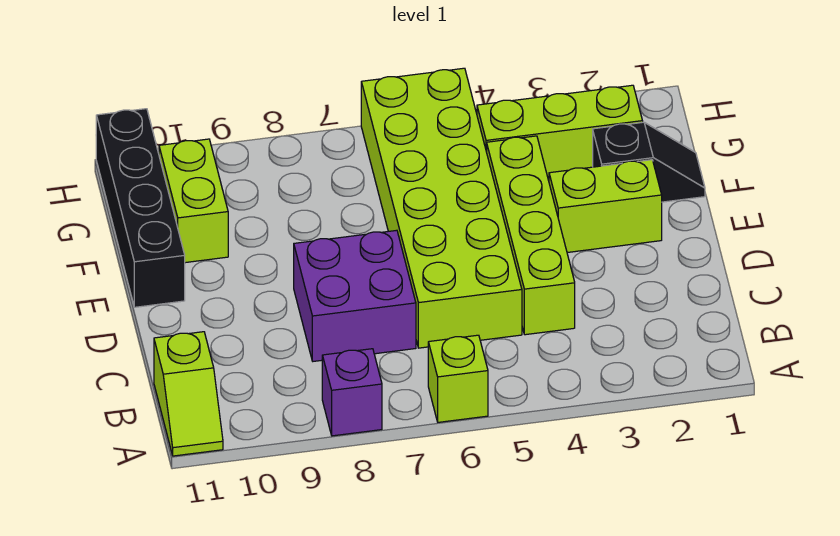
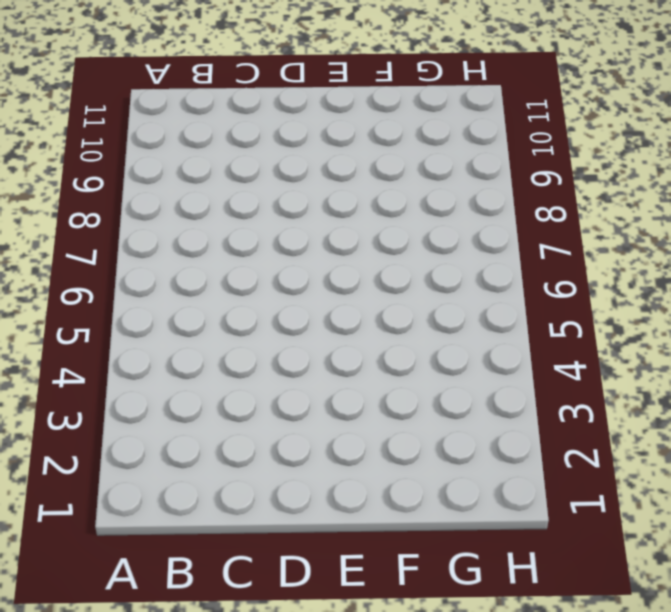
none -> lime 1x1 brick [428,335,488,422]
none -> purple 1x1 brick [322,349,382,436]

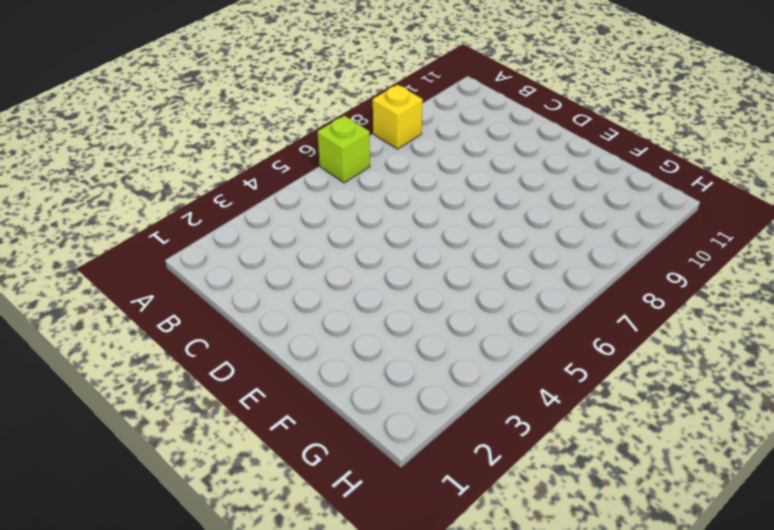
yellow 1x1 brick [373,85,423,149] -> purple 1x1 brick [322,349,382,436]
none -> lime 1x2 slope [154,332,223,456]
none -> lime 1x4 brick [487,136,575,335]

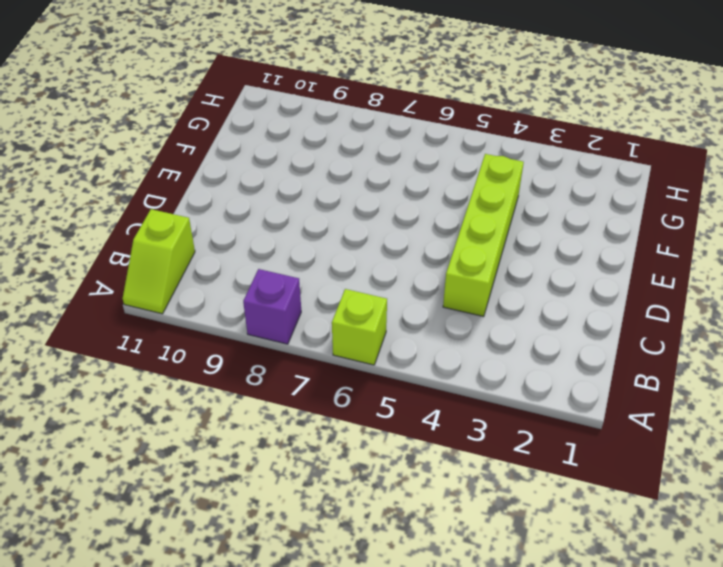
none -> lime 2x6 brick [361,68,522,348]
none -> purple 2x2 brick [294,230,416,361]

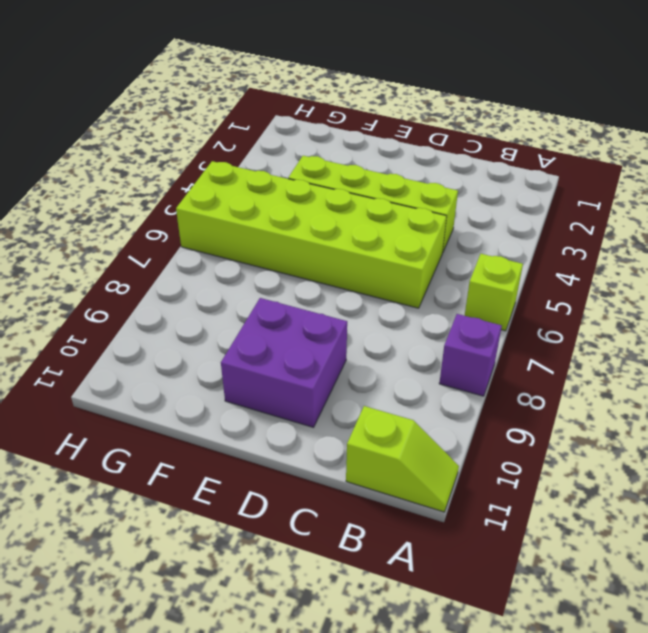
purple 2x2 brick [221,298,347,427] -> purple 2x2 brick moved to [294,230,416,361]
none -> lime 1x2 brick [549,160,662,253]
none -> black 1x4 brick [96,109,185,307]

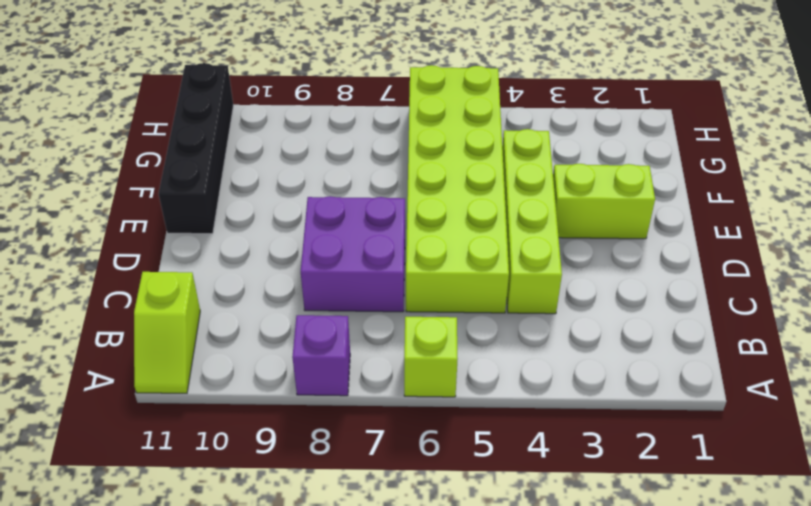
none -> black 1x2 slope [593,122,705,202]
none -> lime 1x2 brick [159,139,228,263]

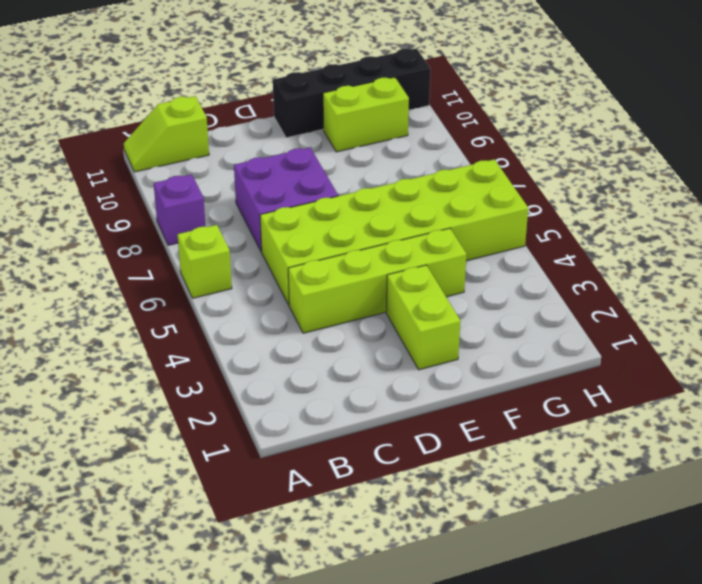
none -> black 1x2 slope [593,122,705,202]
none -> lime 1x3 brick [477,85,643,178]

